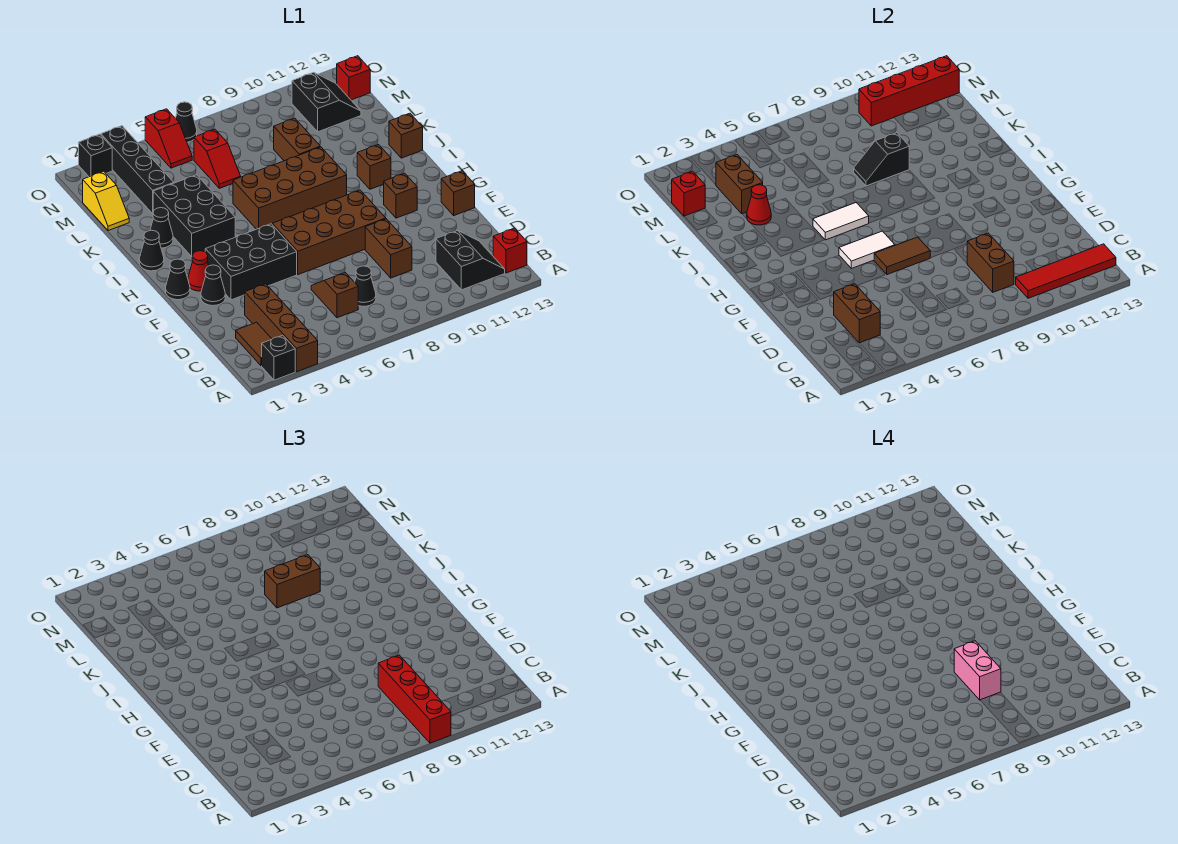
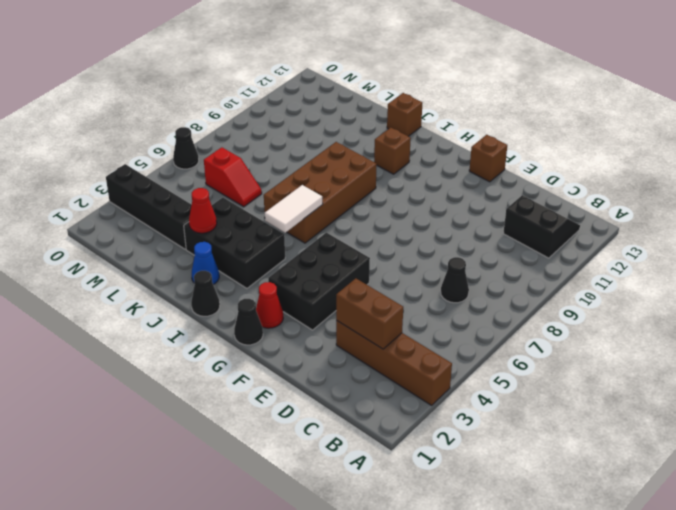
blue 1x1 cone [192,242,219,285] -> black 1x1 cone [150,208,173,248]
none -> black 1x1 brick [262,335,295,380]
none -> brown 1x2 tile [236,322,272,366]
none -> red 1x1 brick [493,228,527,273]
none -> brown 1x2 slope [311,273,358,318]

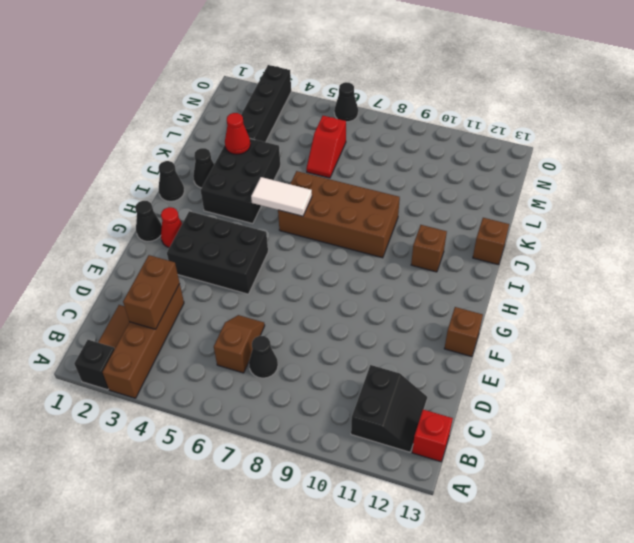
none -> brown 1x2 brick [365,219,412,278]
none -> black 1x1 cone [201,265,225,306]
none -> brown 2x4 brick [272,190,386,275]
none -> brown 1x1 brick [384,173,417,218]

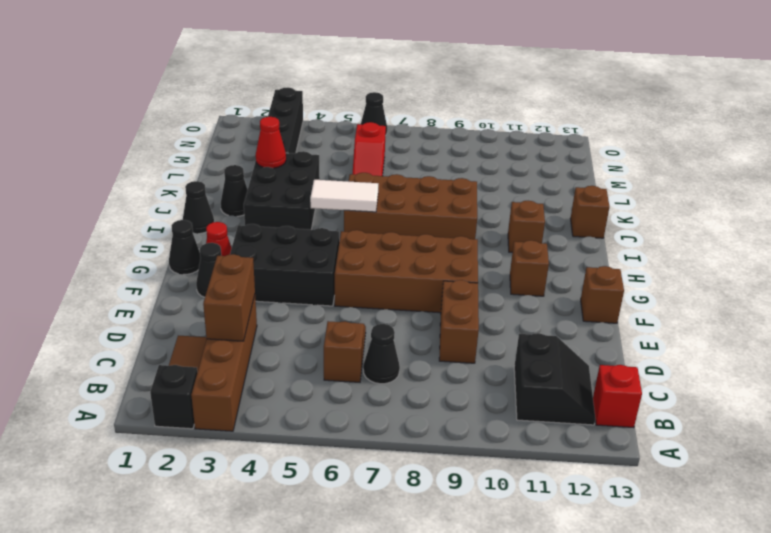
none -> brown 1x2 brick [274,118,320,161]
none -> yellow 1x2 slope [83,171,129,231]
none -> black 2x2 slope [292,72,361,132]
none -> red 1x2 slope [145,109,192,168]

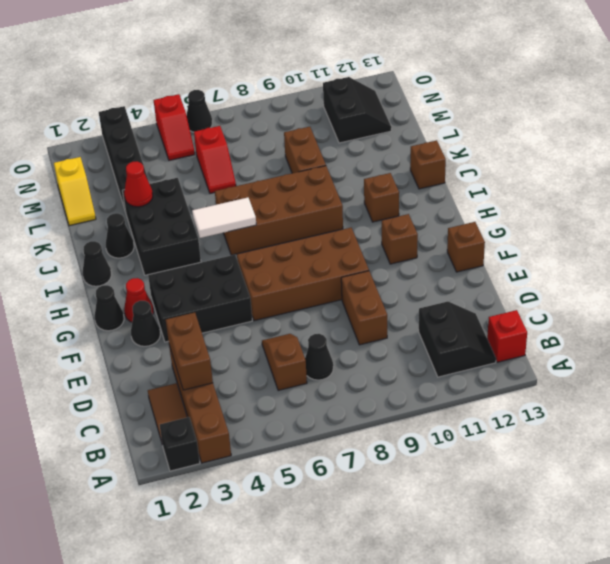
none -> red 1x1 brick [337,56,370,100]
none -> black 1x1 brick [79,134,112,177]
none -> red 1x4 tile [1016,244,1116,298]
none -> brown 1x2 brick [967,233,1014,292]

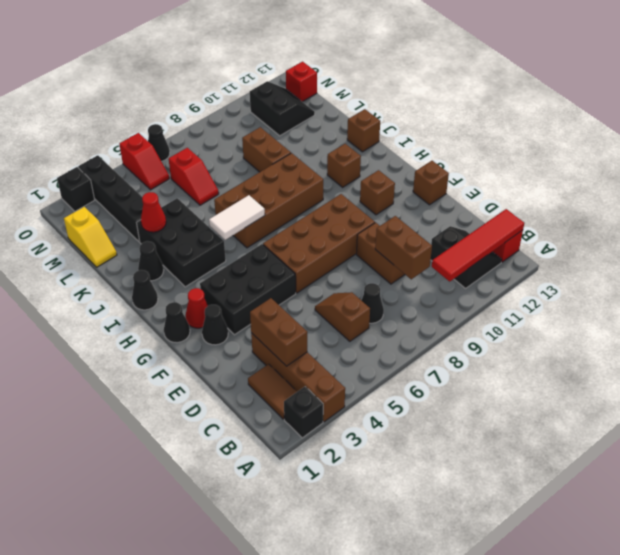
none -> brown 1x2 tile [874,237,930,275]
none -> white 1x2 tile [839,231,895,269]
none -> black 1x2 slope [854,133,909,186]
none -> brown 1x2 brick [716,155,763,214]

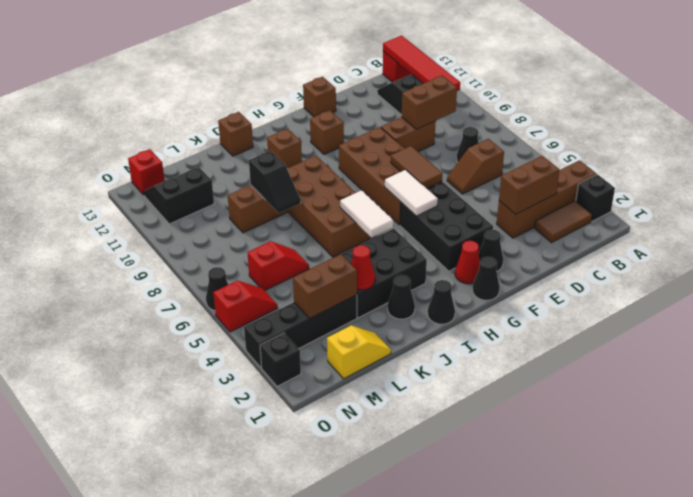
none -> red 1x1 brick [672,171,705,216]
none -> red 1x4 brick [859,56,959,126]
none -> red 1x4 brick [378,655,451,743]
none -> brown 1x2 brick [265,555,320,608]

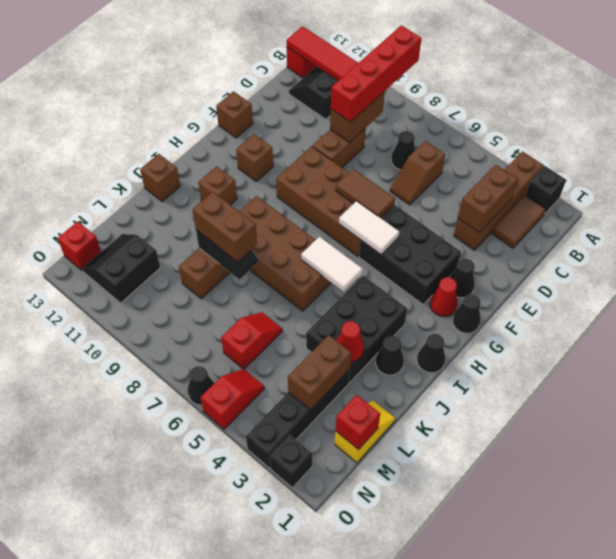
none -> red 1x4 brick [859,56,959,126]
none -> pink 1x2 brick [954,641,1001,700]

